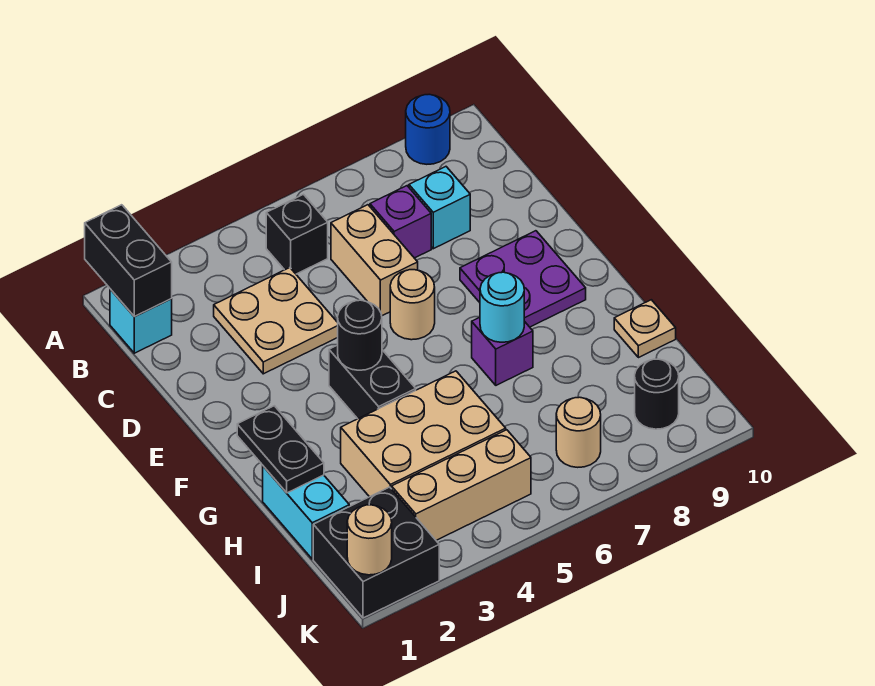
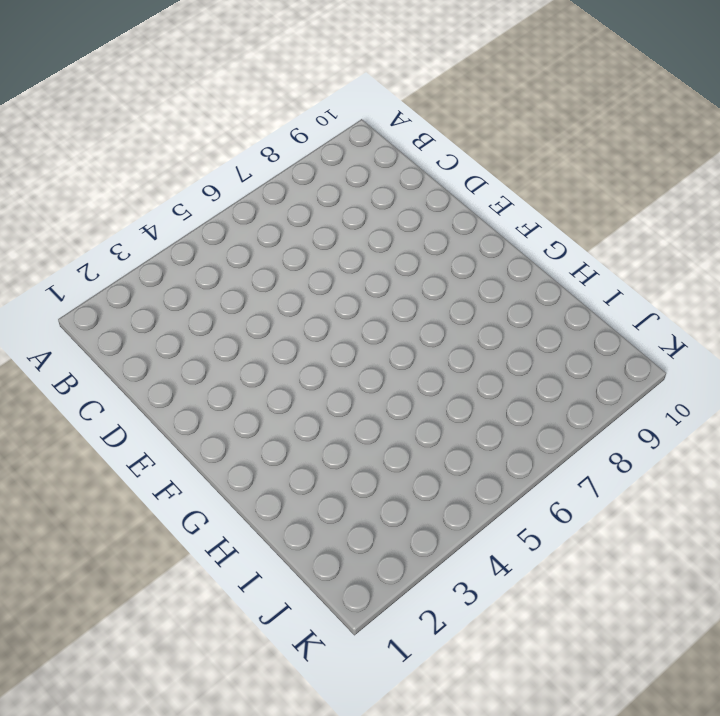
none -> blue 1x1 round brick [406,94,450,164]
none -> cyan 1x1 brick [110,289,172,353]
none -> black 1x1 brick [266,194,328,274]

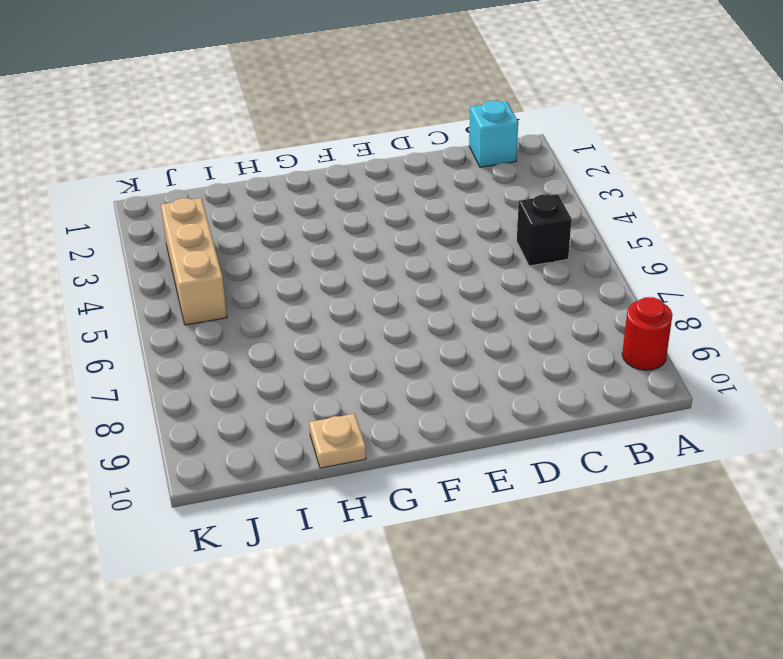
red 1x1 round brick [622,297,673,370] -> blue 1x1 round brick [406,94,450,164]
none -> tan 2x2 plate [214,268,338,374]
none -> tan 1x2 brick [331,205,418,316]
none -> purple 1x1 brick [370,186,431,258]

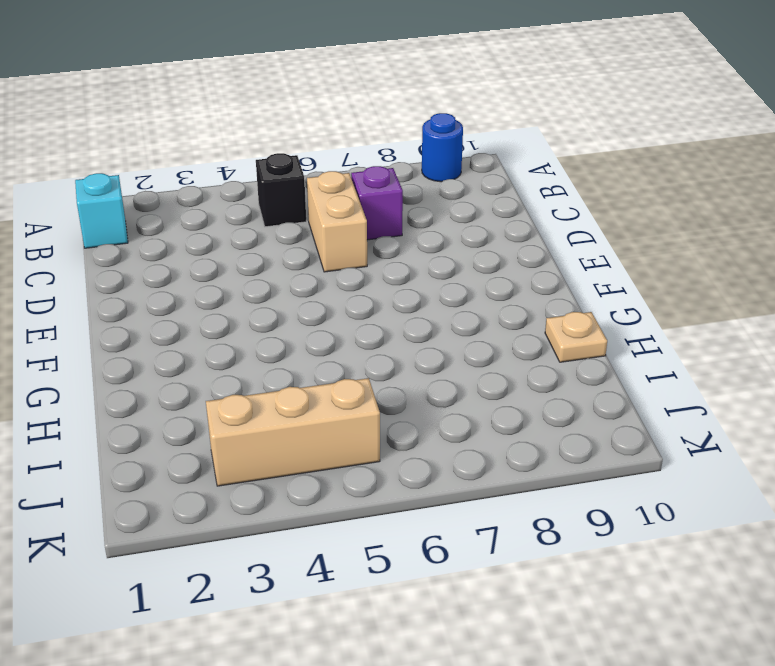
none -> tan 2x2 plate [214,268,338,374]
none -> cyan 1x1 brick [409,167,470,249]
none -> tan 1x1 round brick [390,270,435,340]

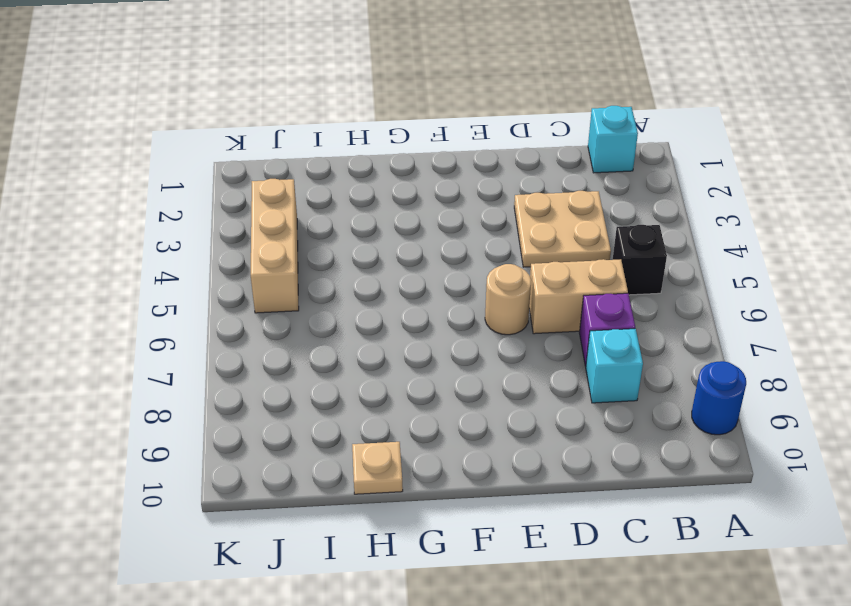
none -> purple 2x2 plate [460,231,586,327]
none -> black 1x2 brick [329,345,416,419]
none -> purple 1x1 brick [472,317,533,385]

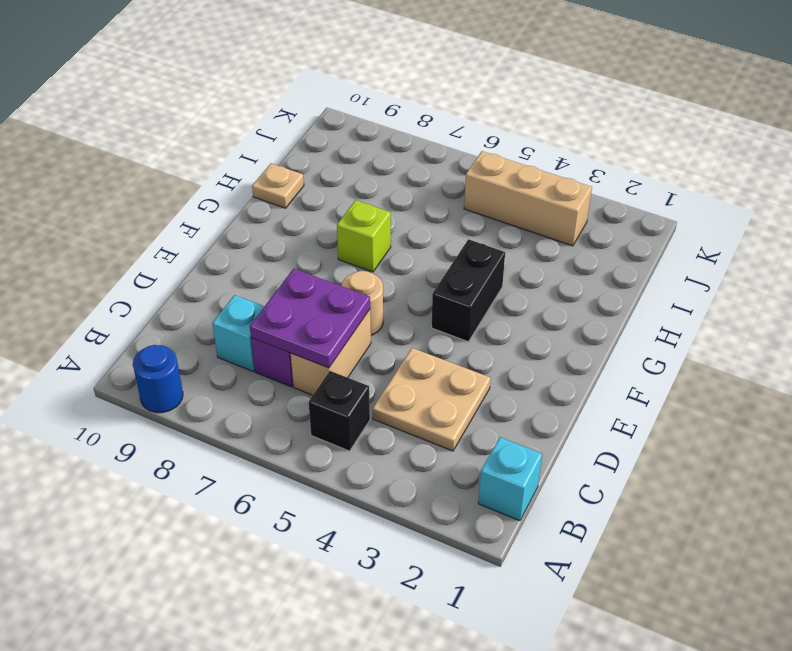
purple 2x2 plate [250,269,370,368] -> purple 2x2 plate moved to [460,231,586,327]
lime 1x1 brick [337,200,391,272] -> purple 1x1 brick [472,317,533,385]
none -> cyan 1x2 brick [263,466,349,559]
none -> tan 2x3 brick [341,371,506,497]
none -> black 2x2 brick [313,487,439,618]

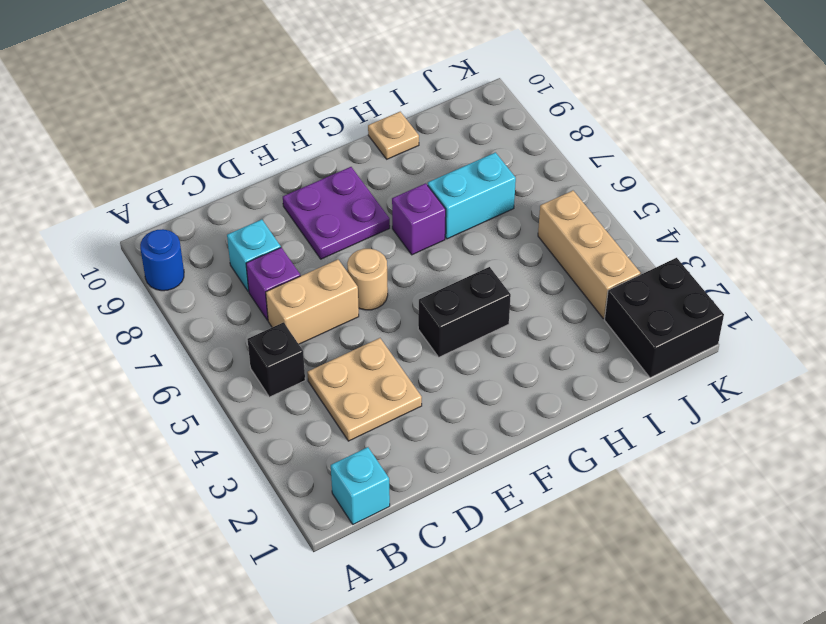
cyan 1x2 brick [428,152,516,239] -> cyan 1x2 brick moved to [263,466,349,559]
none -> tan 2x3 brick [341,371,506,497]
none -> tan 1x1 round brick [556,397,601,467]
none -> black 1x1 round brick [635,359,679,429]

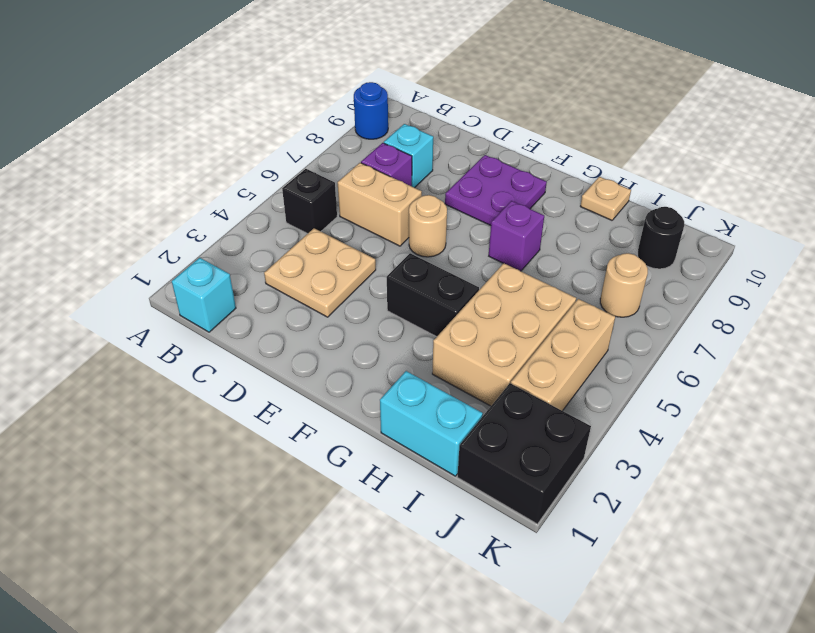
none -> black 1x2 brick [85,205,172,317]
none -> black 1x1 round brick [338,300,382,370]
none -> black 1x2 plate [237,406,324,493]

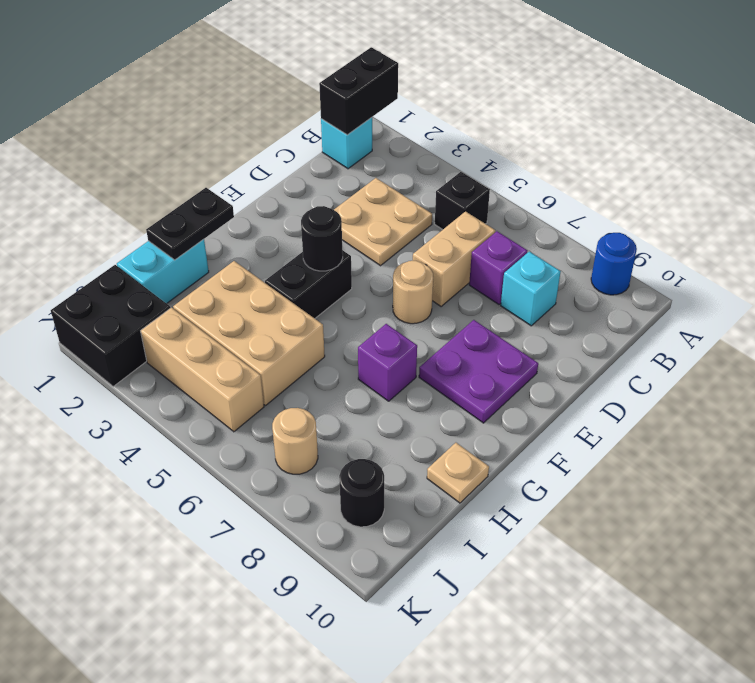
none -> cyan 1x1 round brick [480,272,524,342]
none -> tan 1x1 round brick [347,505,392,575]

